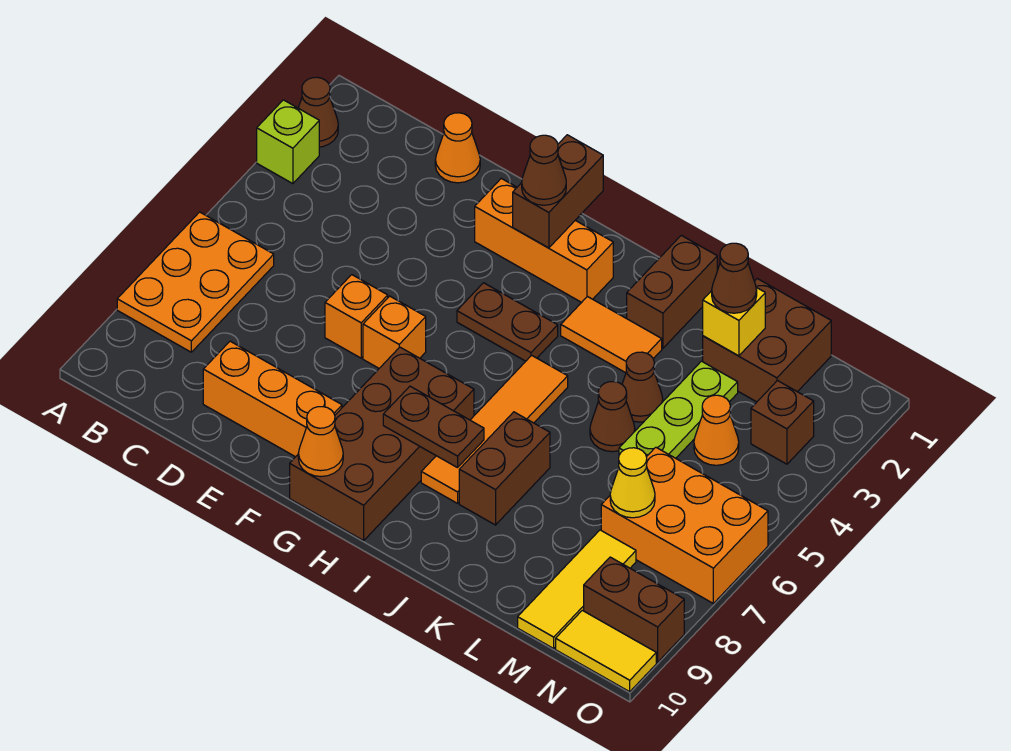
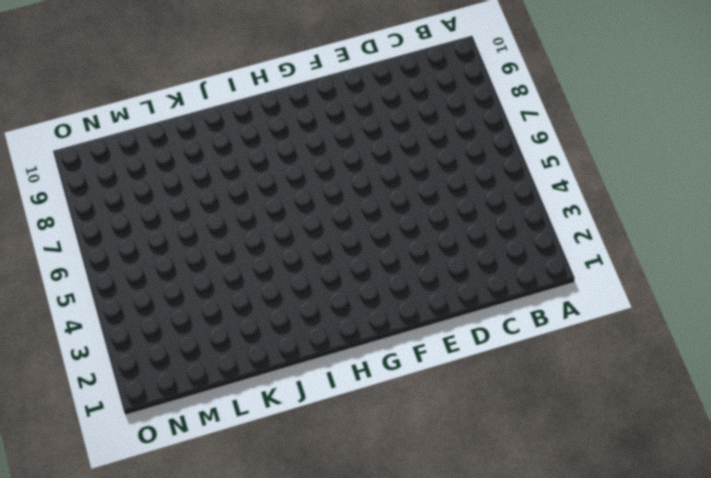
none -> brown 1x1 cone [298,77,338,147]
none -> lime 1x1 brick [257,100,319,184]
none -> orange 2x3 plate [117,212,274,352]
none -> orange 1x1 cone [435,113,480,183]

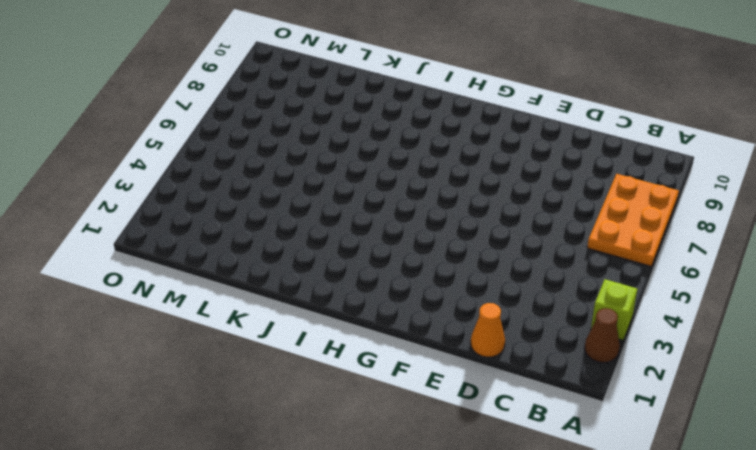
none -> orange 1x3 brick [203,341,342,457]
none -> orange 1x1 brick [325,275,388,358]
none -> orange 1x3 brick [475,178,613,302]
none -> orange 1x1 brick [363,296,426,368]

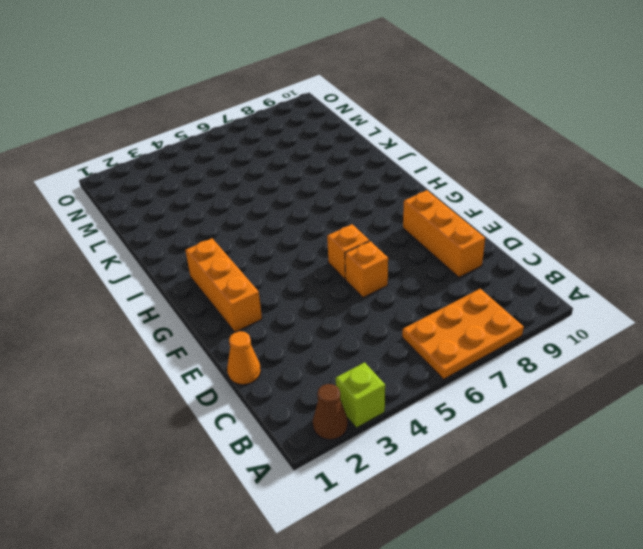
none -> brown 1x2 plate [457,283,558,361]
none -> brown 2x4 brick [290,347,474,541]
none -> orange 1x2 tile [561,297,662,373]
none -> orange 1x4 tile [421,355,568,503]

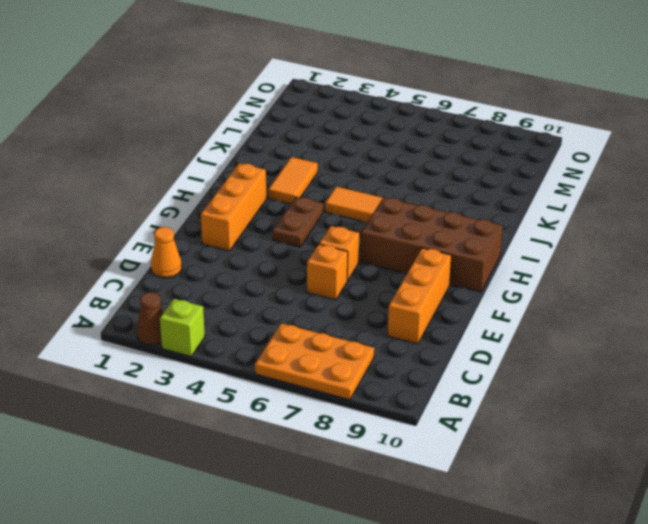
none -> brown 1x2 brick [627,235,717,348]
none -> brown 1x2 brick [459,412,550,525]
none -> brown 1x1 cone [622,352,663,422]
none -> brown 1x1 cone [590,382,635,452]

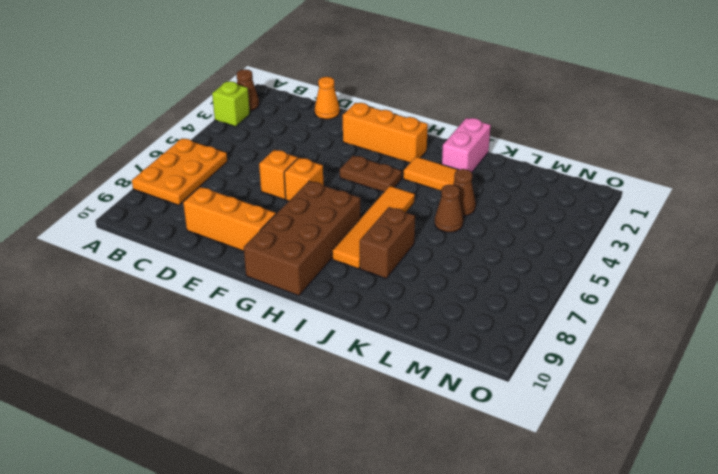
pink 1x2 brick [442,118,491,172] -> brown 1x2 brick [627,235,717,348]
none -> brown 2x2 brick [703,279,831,402]
none -> lime 1x3 plate [619,361,738,458]
none -> orange 1x1 cone [694,395,739,465]
none -> orange 2x3 brick [601,447,768,603]

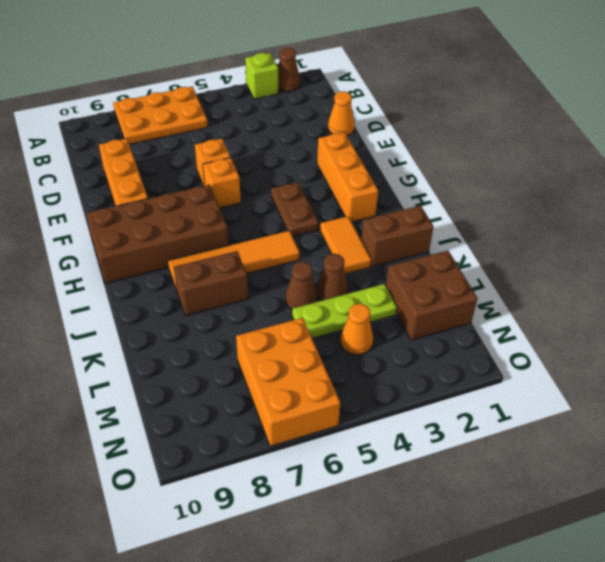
none -> yellow 1x3 tile [518,530,636,648]
none -> brown 1x1 brick [751,381,814,464]
none -> brown 1x2 brick [584,557,684,662]
none -> yellow 1x2 tile [556,610,656,692]

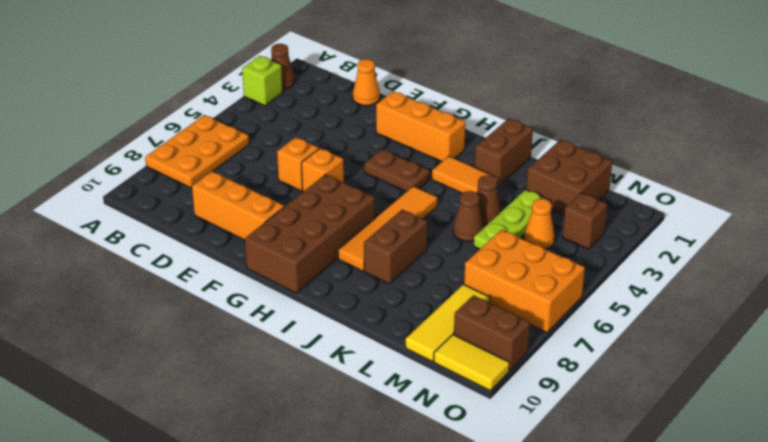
none -> brown 1x2 brick [513,135,603,248]
none -> orange 1x1 cone [298,407,343,477]
none -> brown 1x2 plate [383,386,484,468]
none -> yellow 1x1 brick [703,287,765,356]

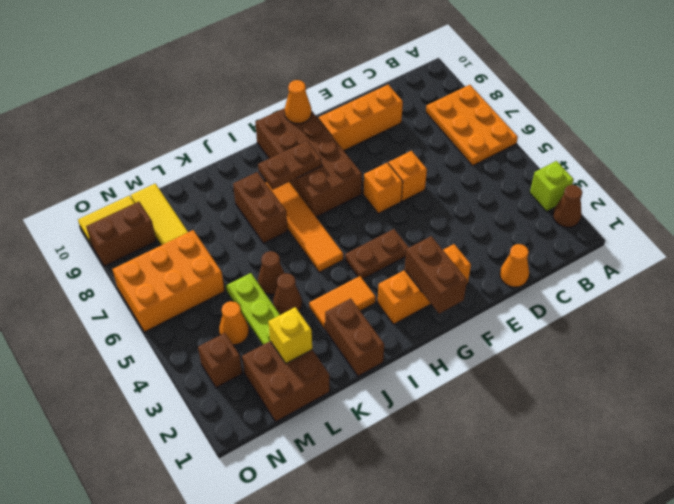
none -> yellow 1x1 cone [610,448,655,518]
none -> brown 1x1 cone [522,135,566,205]
none -> brown 1x1 cone [712,243,757,313]

